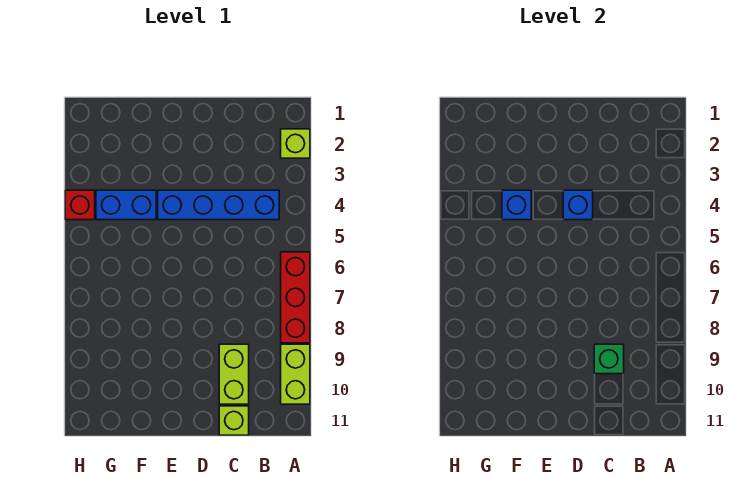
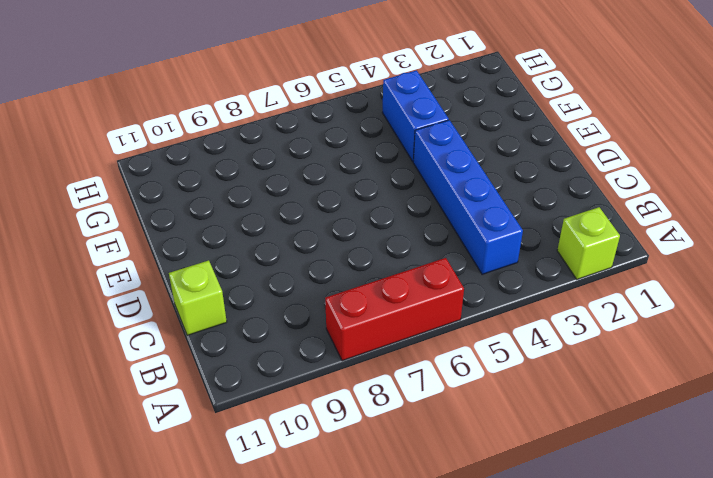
none -> lime 1x2 brick [281,344,310,404]
none -> lime 1x2 brick [219,344,249,404]

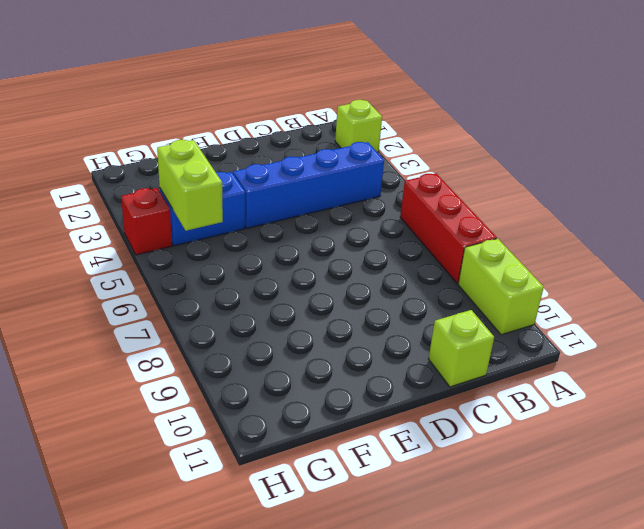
lime 1x2 brick [157,140,223,231] -> lime 1x2 brick moved to [219,344,249,404]
none -> green 1x1 brick [594,344,624,374]
none -> blue 1x1 brick [563,190,593,220]

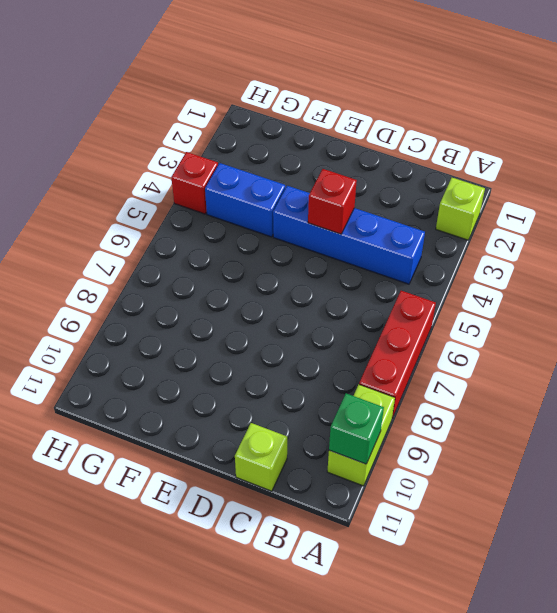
green 1x1 brick [329,393,384,464] -> green 1x1 brick moved to [594,344,624,374]
red 1x1 brick [308,169,357,234] -> blue 1x1 brick [563,190,593,220]
none -> lime 1x2 brick [219,344,249,404]
none -> blue 1x1 brick [502,190,531,220]

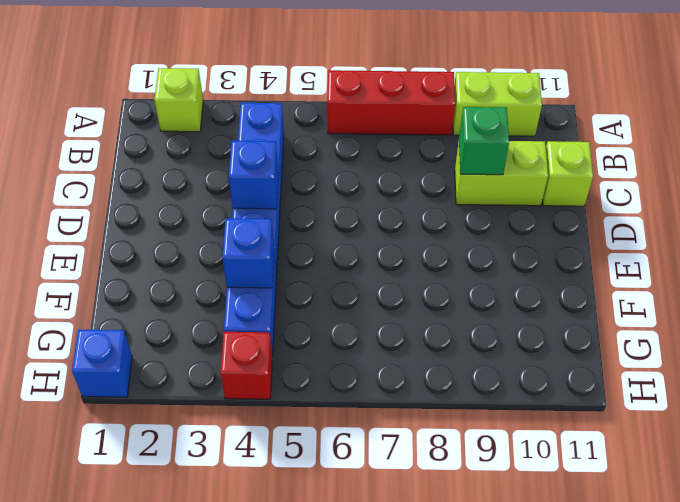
blue 1x1 brick [72,330,132,397] -> none

